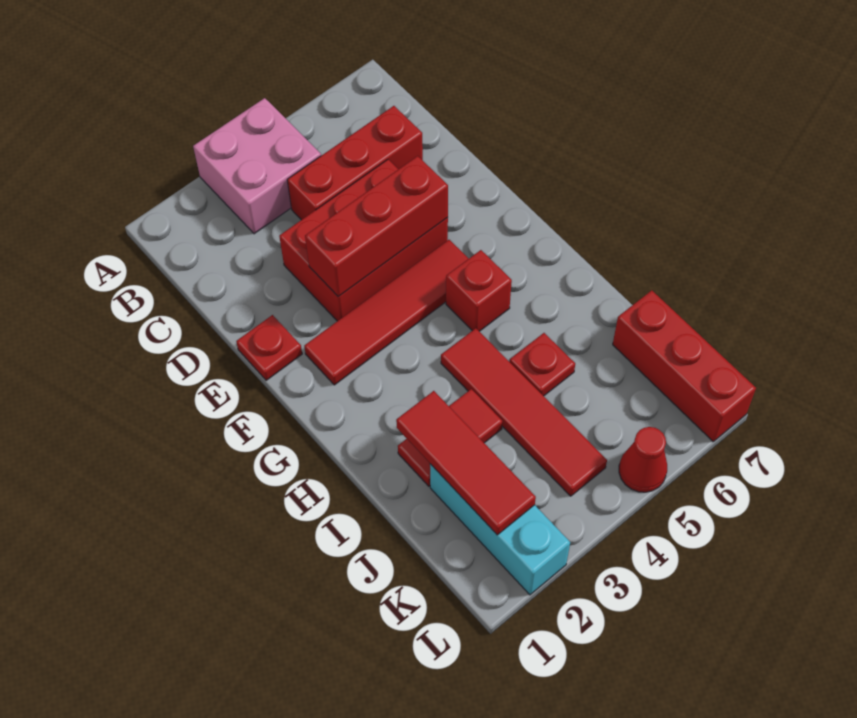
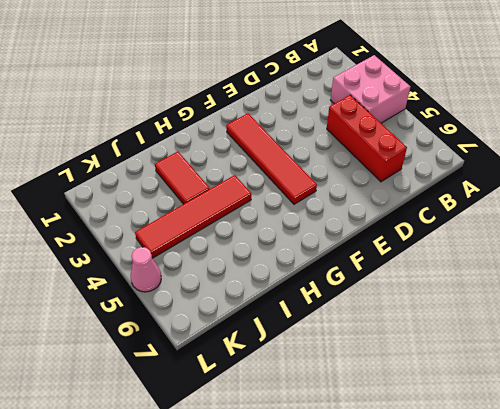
pink 1x1 cone [131,247,161,292] -> red 1x1 cone [619,427,667,492]
none -> red 2x3 brick [279,159,448,321]
none -> red 1x1 plate [236,315,302,380]
none -> red 1x1 brick [446,250,512,331]

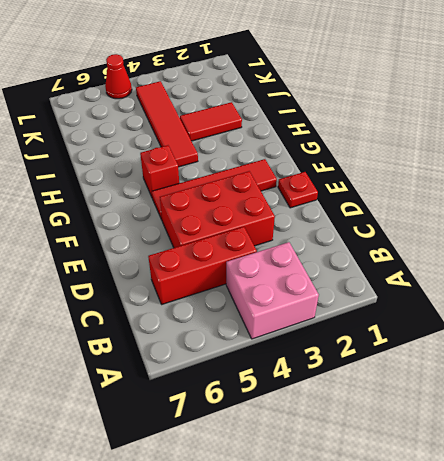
none -> red 1x1 plate [510,333,575,396]
none -> cyan 1x3 brick [430,464,570,595]
none -> red 1x3 brick [613,290,756,441]

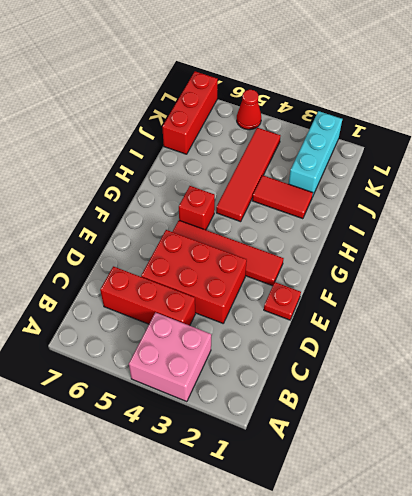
none -> red 1x1 plate [510,333,575,396]
none -> red 1x3 brick [305,156,448,297]
none -> red 1x3 tile [396,391,536,535]

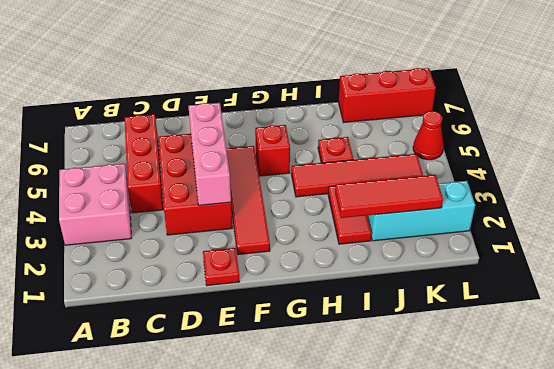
pink 1x3 brick [188,103,231,205] -> red 1x3 brick [305,156,448,297]

